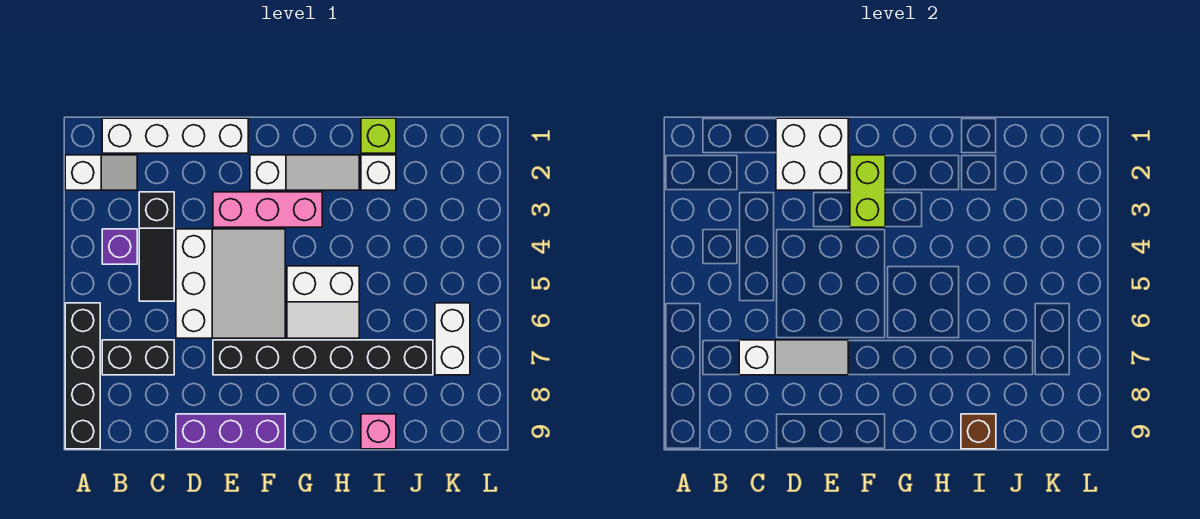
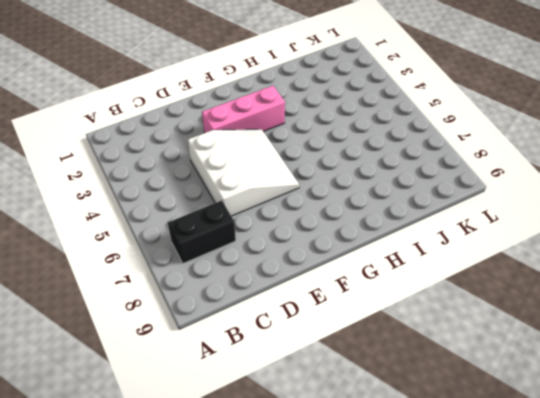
none -> white 1x2 slope [65,155,137,190]
none -> black 1x4 brick [65,303,100,449]
none -> white 1x4 brick [102,118,248,153]

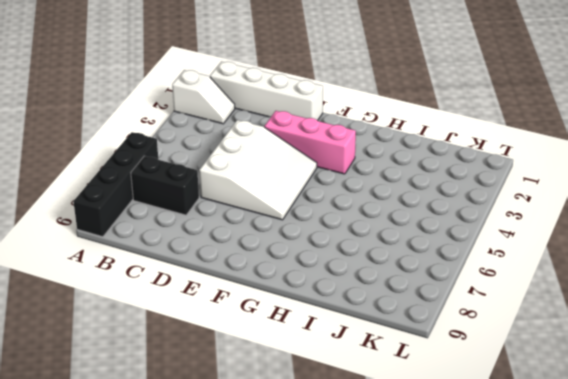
none -> purple 1x1 brick [102,229,137,264]
none -> black 1x3 slope [139,192,174,301]
none -> purple 1x3 brick [176,414,285,449]

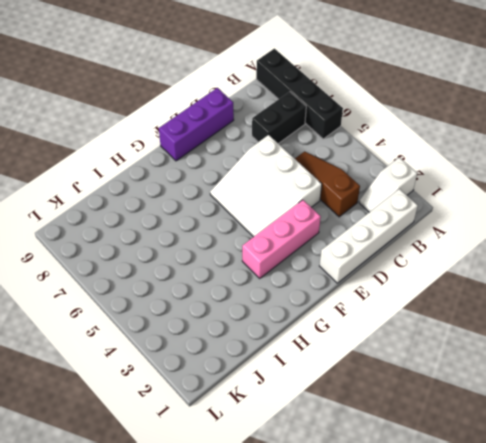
brown 1x3 slope [295,151,360,217] -> black 1x3 slope [139,192,174,301]
none -> purple 1x1 brick [102,229,137,264]
none -> black 1x6 brick [213,340,433,375]
none -> white 1x3 slope [250,155,359,190]

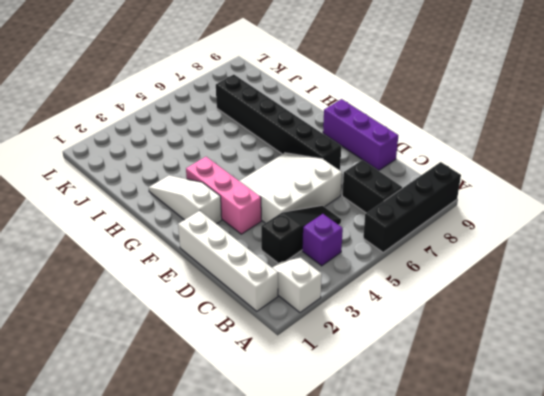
none -> white 2x2 slope [287,266,359,338]
none -> lime 1x1 brick [361,118,396,153]
none -> white 1x1 brick [361,155,396,190]

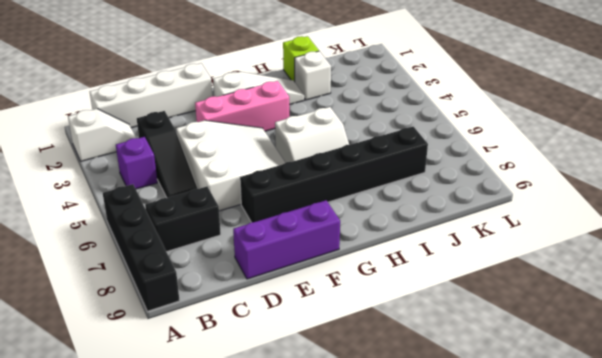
none -> pink 1x1 brick [361,414,396,449]
none -> white 1x2 brick [435,303,470,375]
none -> white 1x3 slope [739,340,848,375]

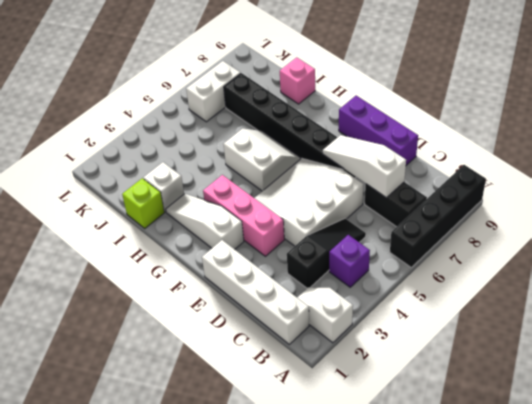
none -> white 2x2 brick [776,118,848,190]
none -> lime 1x2 brick [850,155,885,227]
none -> brown 1x1 brick [961,414,996,449]

